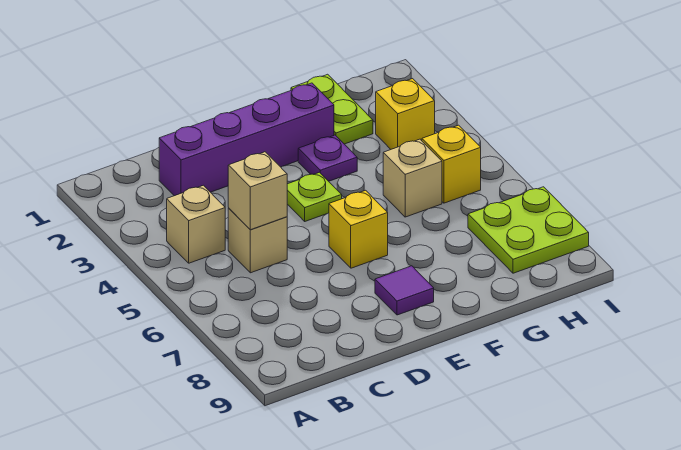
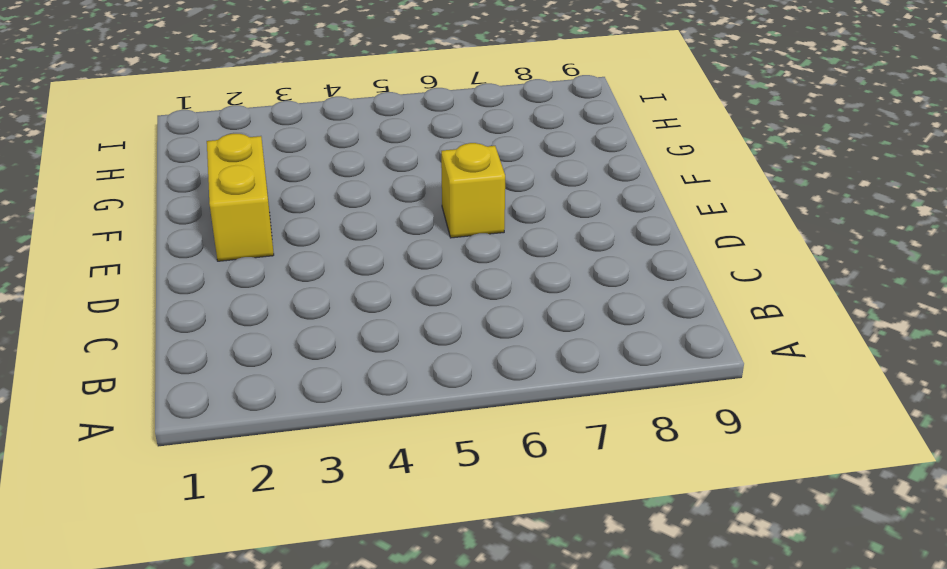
yellow 1x2 brick [207,134,274,261] -> purple 1x4 brick [159,83,334,196]
none -> tan 1x1 brick [167,185,225,263]
none -> tan 1x1 brick [228,208,287,273]
none -> lime 1x1 plate [287,172,342,221]

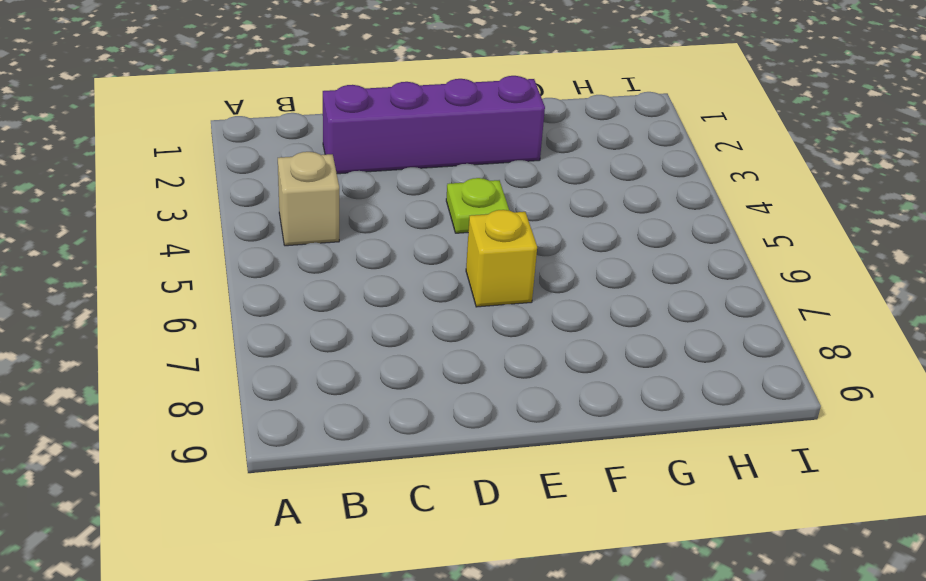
none -> tan 1x1 brick [228,208,287,273]
none -> purple 1x1 tile [375,266,434,315]
none -> purple 1x1 plate [298,135,357,181]

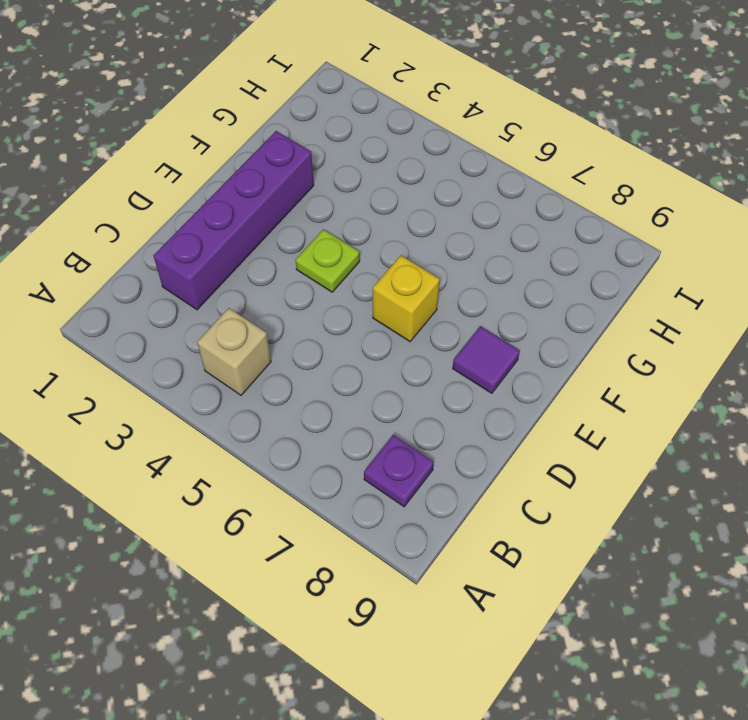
purple 1x1 plate [364,435,434,507] -> purple 1x1 plate moved to [298,135,357,181]
none -> tan 1x1 brick [228,208,287,273]
none -> lime 1x2 plate [291,74,373,144]
none -> tan 1x1 brick [383,139,442,217]

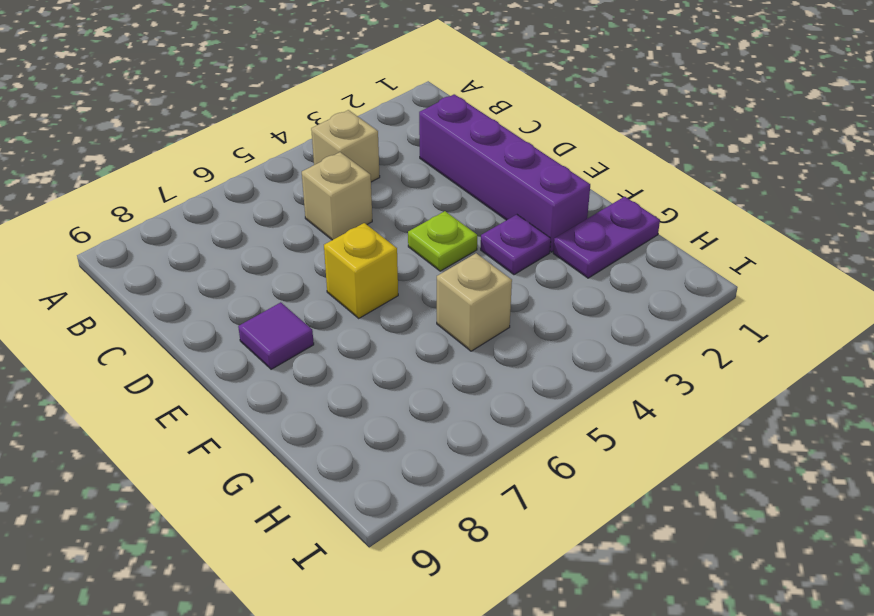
purple 1x2 plate [553,197,660,278] -> lime 1x2 plate [291,74,373,144]
none -> yellow 1x1 brick [376,79,435,149]
none -> yellow 1x1 brick [422,125,481,203]
none -> lime 2x2 plate [468,187,589,273]

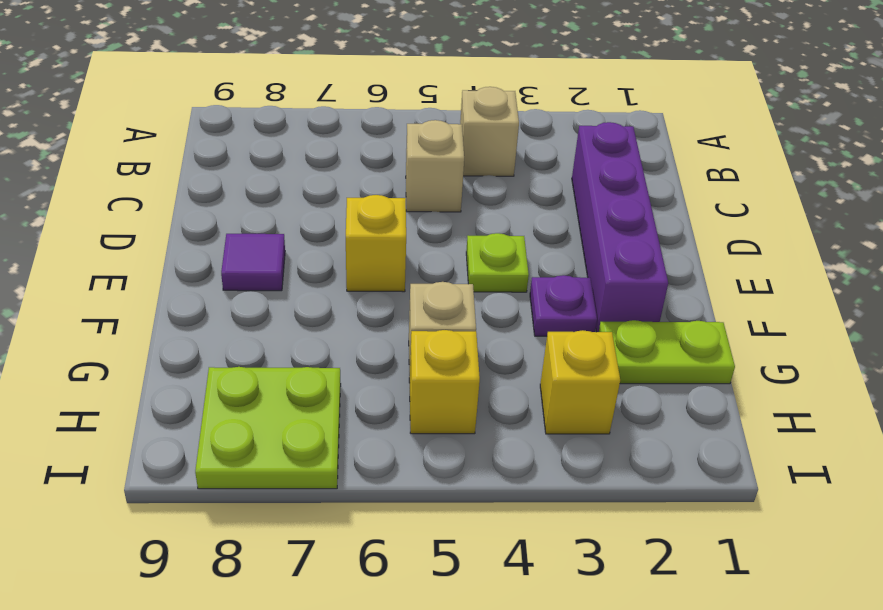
none -> tan 1x1 brick [228,152,287,230]

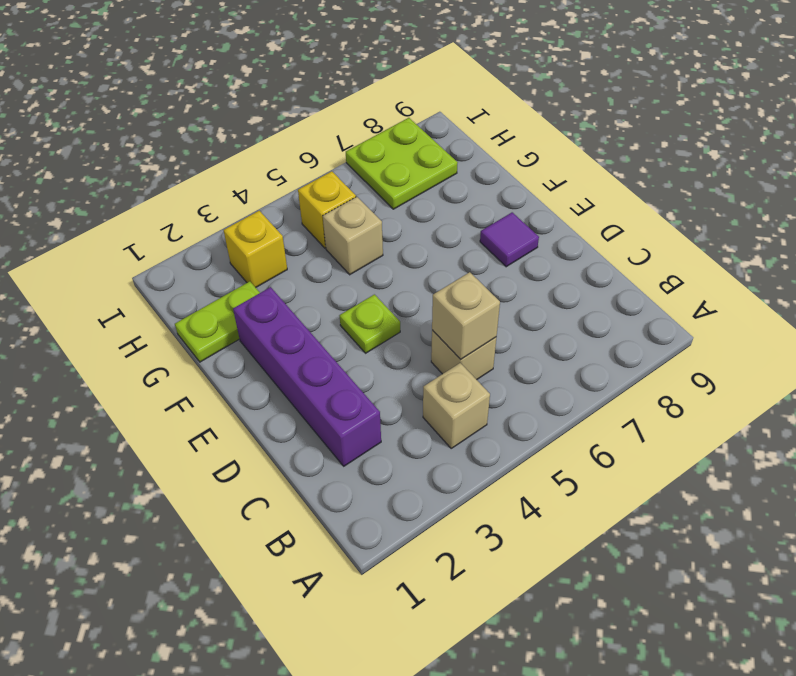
none -> yellow 1x1 brick [329,190,388,268]
none -> purple 1x1 plate [298,135,357,181]

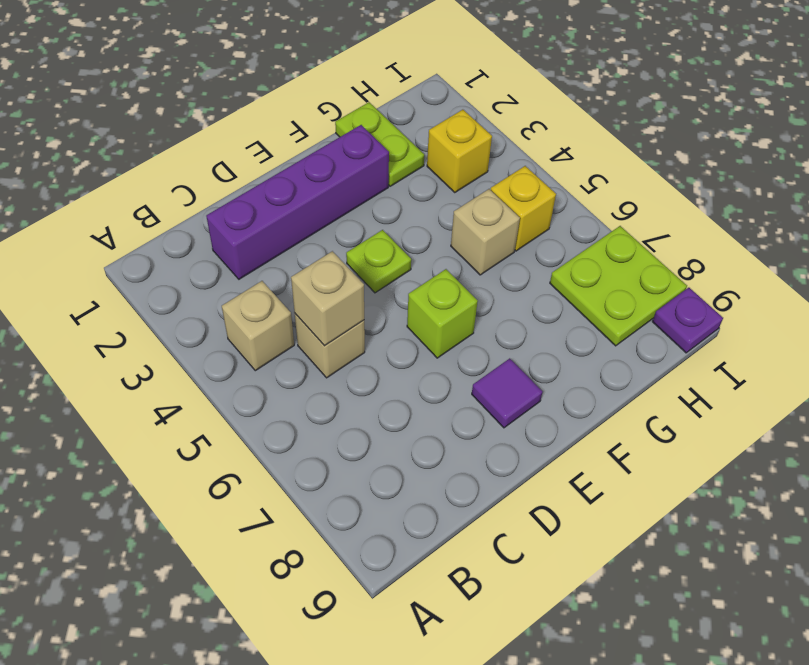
lime 1x1 brick [407,269,478,358] -> yellow 1x1 brick [329,190,388,268]
purple 1x1 plate [652,288,723,353] -> purple 1x1 plate moved to [298,135,357,181]

